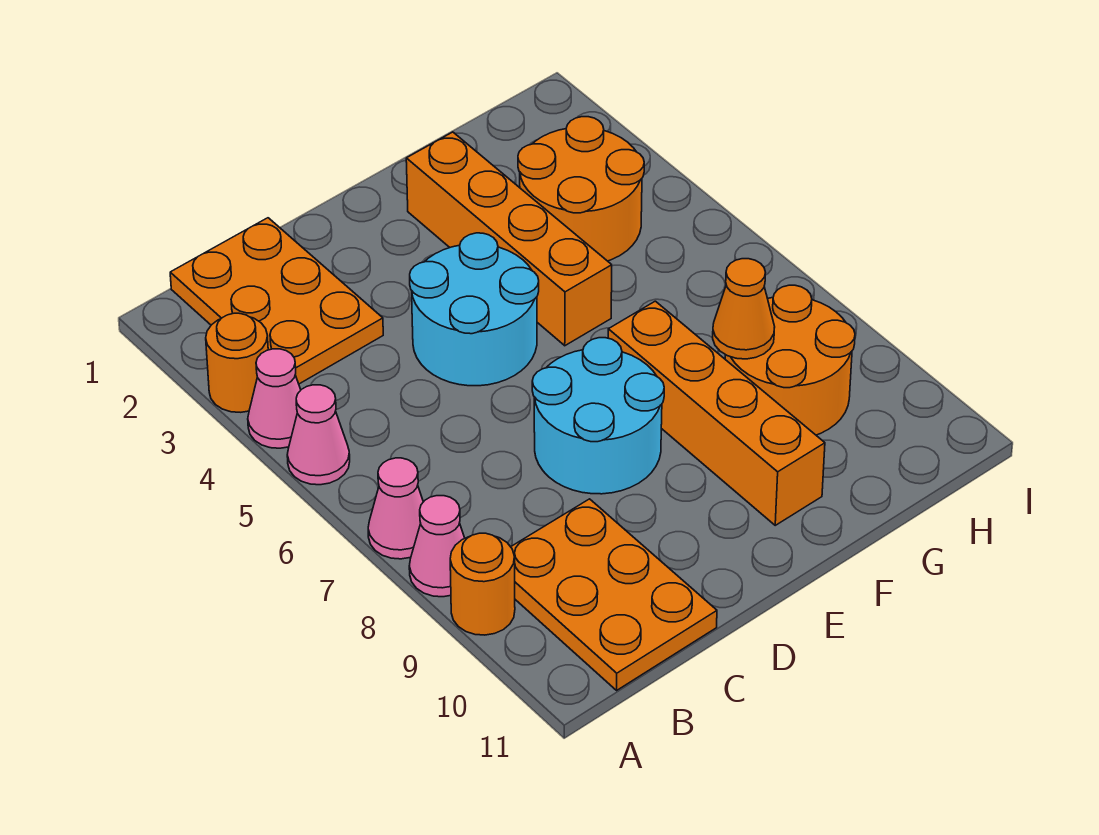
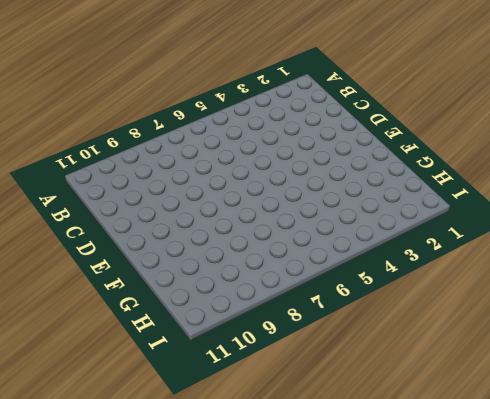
none -> orange 1x1 round brick [206,313,268,412]
none -> pink 1x1 cone [248,349,301,448]
none -> pink 1x1 cone [287,385,350,485]

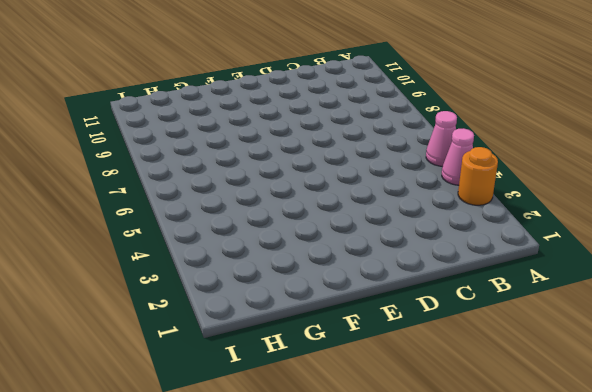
none -> pink 1x1 cone [368,458,423,559]
none -> pink 1x1 cone [409,496,465,597]
none -> orange 1x1 round brick [450,533,515,635]

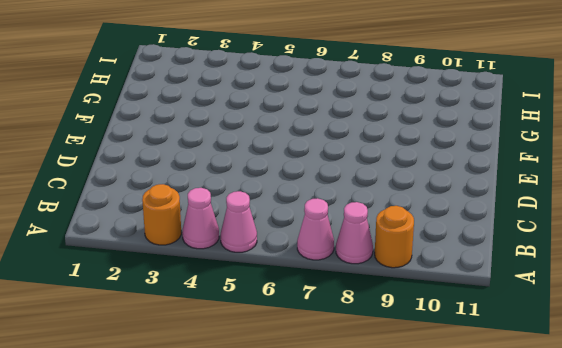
none -> orange 2x3 plate [170,218,383,384]
none -> orange 2x3 plate [511,499,717,690]
none -> cyan 2x2 round brick [410,233,539,386]

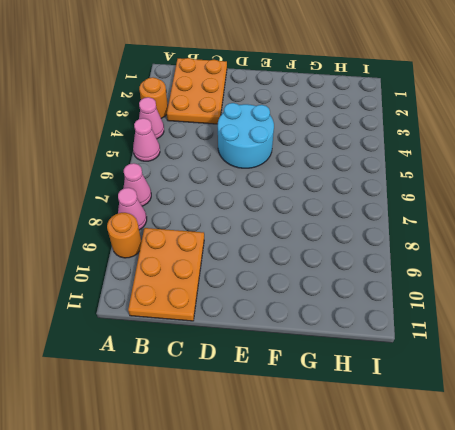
none -> cyan 2x2 round brick [532,338,664,494]
none -> orange 1x4 brick [406,132,612,346]
none -> orange 1x4 brick [608,301,825,525]

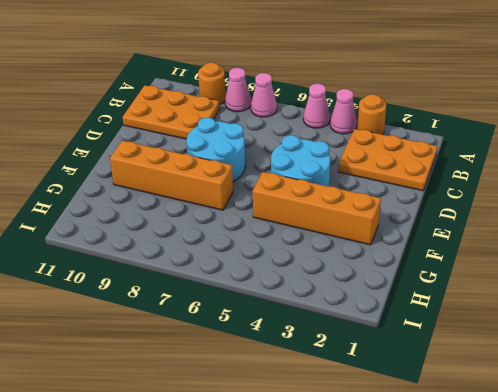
none -> orange 2x2 round brick [518,117,644,261]
none -> orange 2x2 round brick [725,285,855,435]
none -> orange 1x1 cone [713,259,775,359]

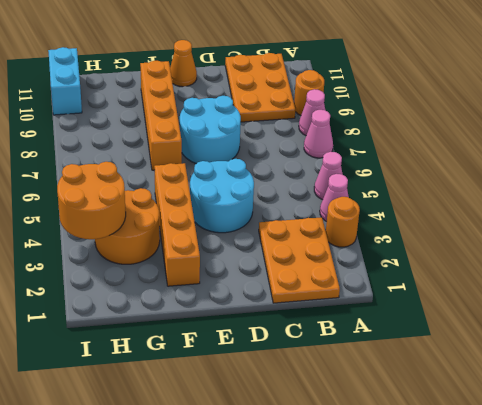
orange 1x1 cone [170,40,197,87] -> orange 1x1 cone moved to [713,259,775,359]
orange 2x2 round brick [57,162,126,239] -> orange 2x2 round brick moved to [725,285,855,435]
cyan 1x2 brick [48,47,82,115] -> none

